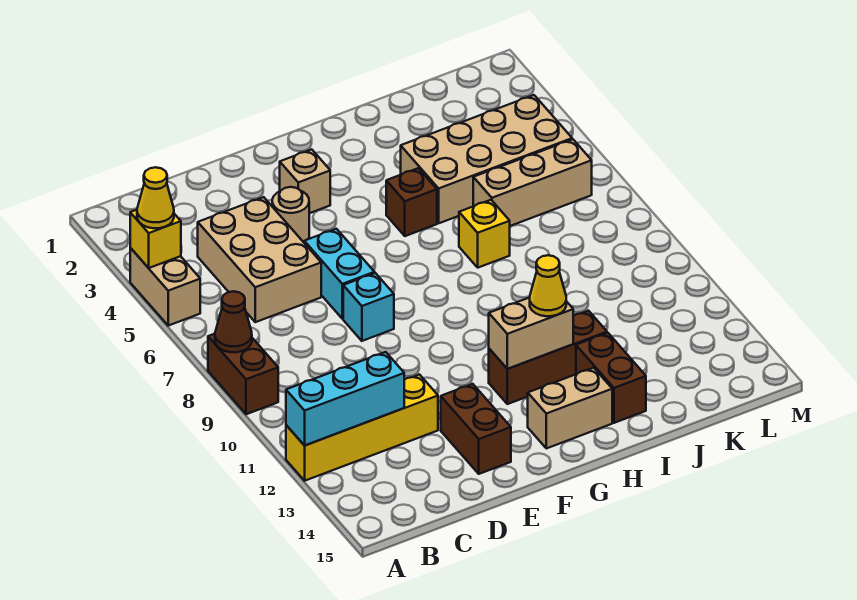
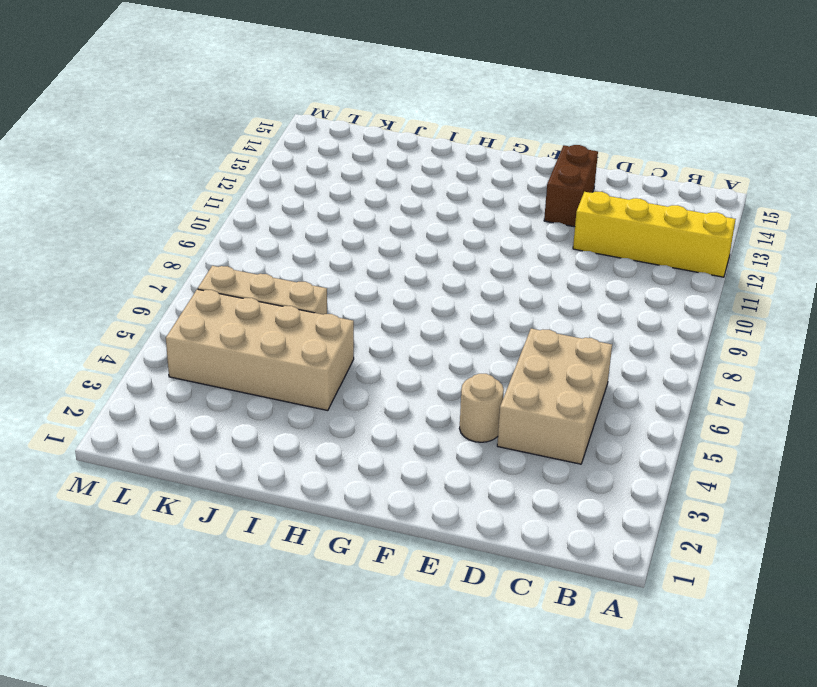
none -> tan 1x2 brick [130,248,200,326]
none -> brown 1x2 brick [208,334,278,414]
none -> cyan 1x2 brick [304,229,375,319]

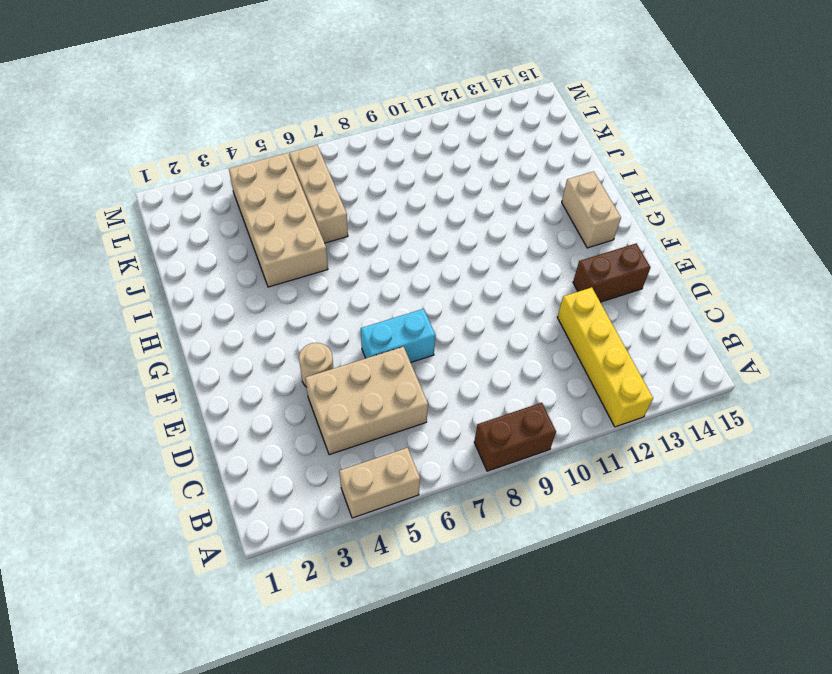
none -> cyan 1x1 brick [343,273,394,341]
none -> tan 1x1 brick [280,149,330,213]
none -> brown 1x3 brick [489,311,607,404]

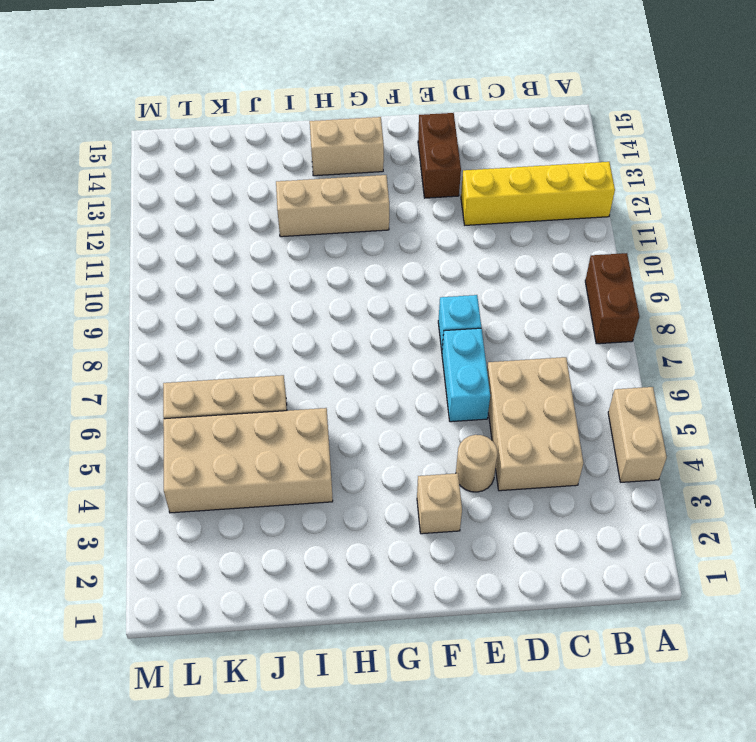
tan 1x3 brick [276,175,389,237] -> brown 1x3 brick [489,311,607,404]
none -> brown 1x1 brick [386,168,437,236]
none -> yellow 1x1 brick [459,200,510,268]
none -> brown 1x2 brick [576,333,646,423]

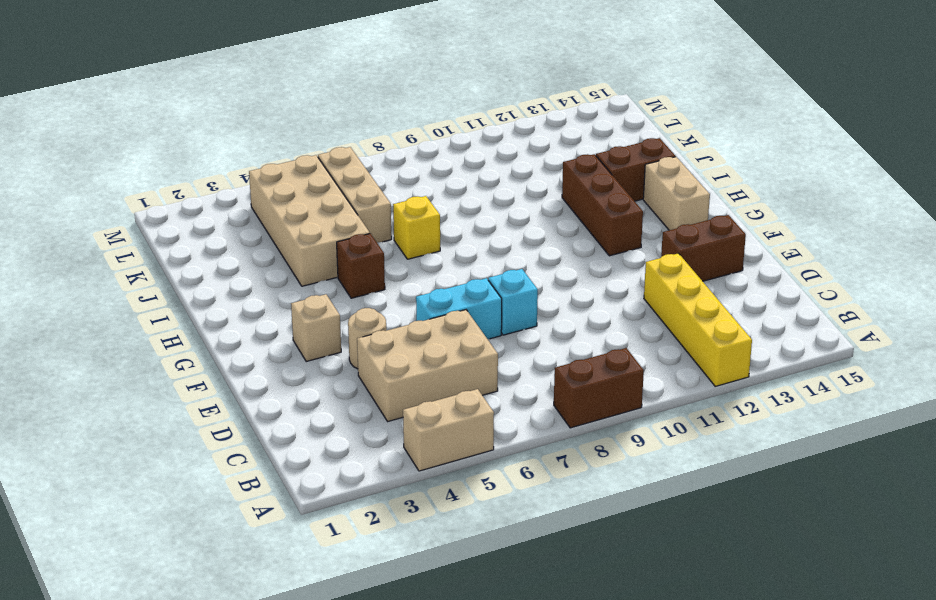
none -> yellow 1x1 brick [130,210,181,268]
none -> brown 1x1 cone [215,291,252,352]
none -> cyan 1x3 brick [286,352,404,446]

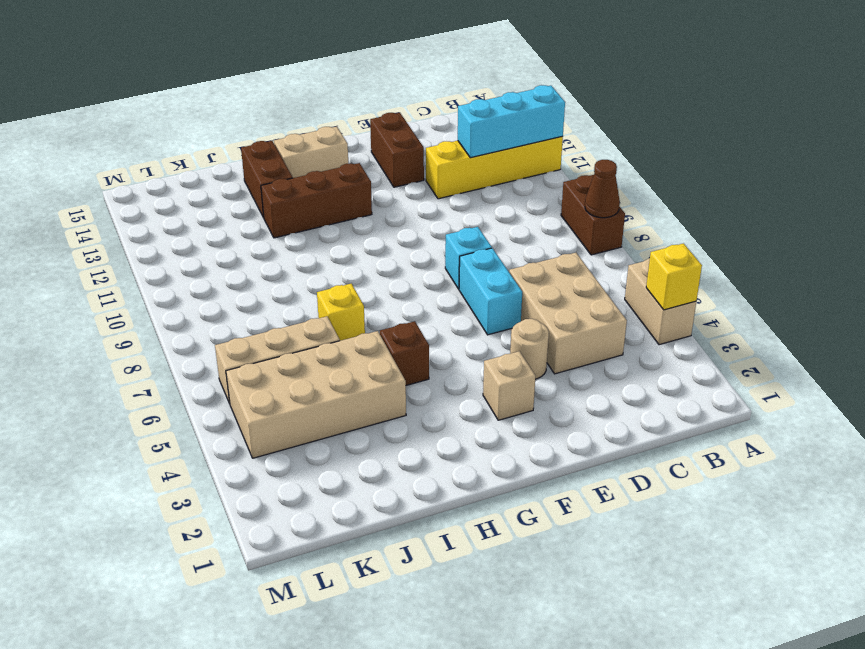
none -> tan 1x2 brick [489,298,573,369]
none -> yellow 1x1 cone [137,167,174,228]
none -> yellow 1x1 cone [530,255,566,316]

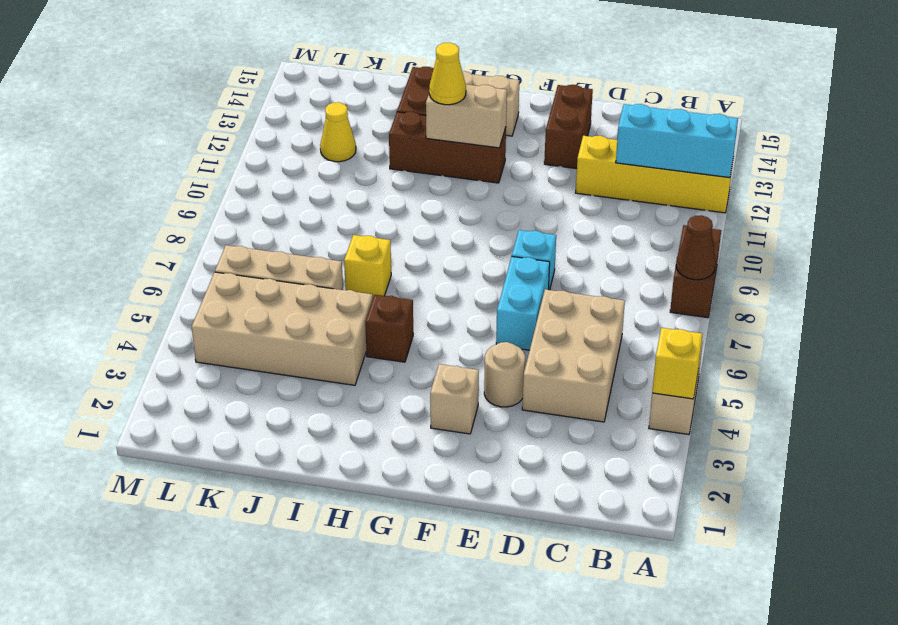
yellow 1x1 cone [320,102,356,162] -> yellow 1x1 cone moved to [137,167,174,228]

